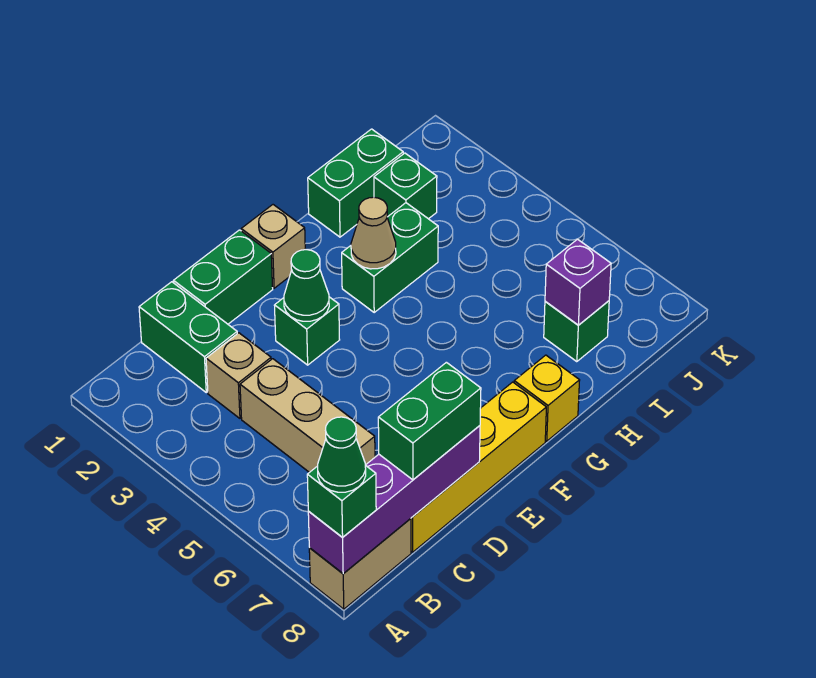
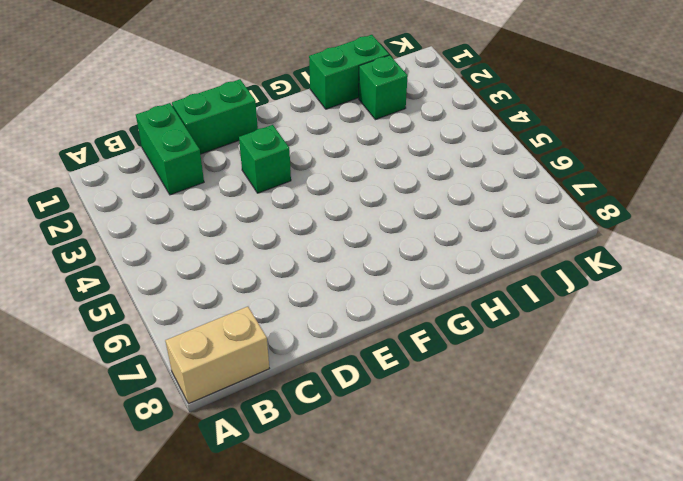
none -> tan 1x1 brick [206,333,271,418]
none -> tan 1x3 brick [240,359,375,472]
none -> yellow 1x4 brick [411,382,546,552]

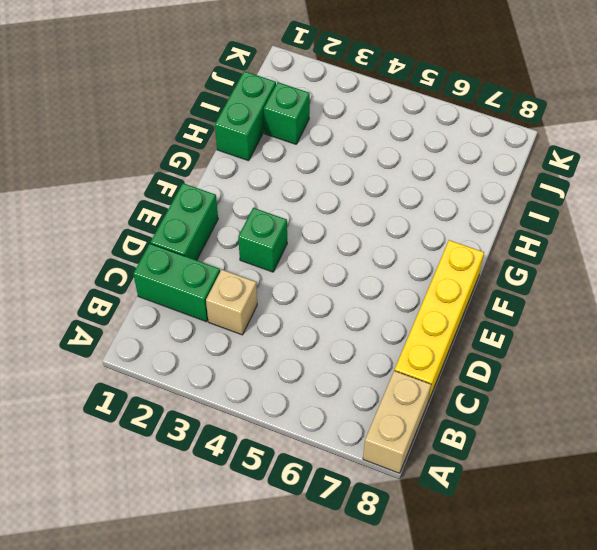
none -> tan 1x3 brick [240,359,375,472]
none -> tan 1x1 brick [241,205,305,288]
none -> green 1x2 brick [342,203,438,312]

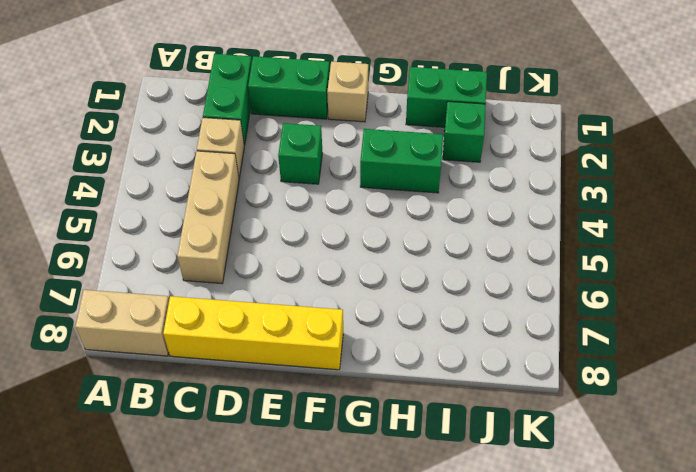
none -> yellow 1x1 brick [514,355,580,441]
none -> green 1x1 brick [544,301,609,362]
none -> purple 1x4 brick [308,426,480,574]

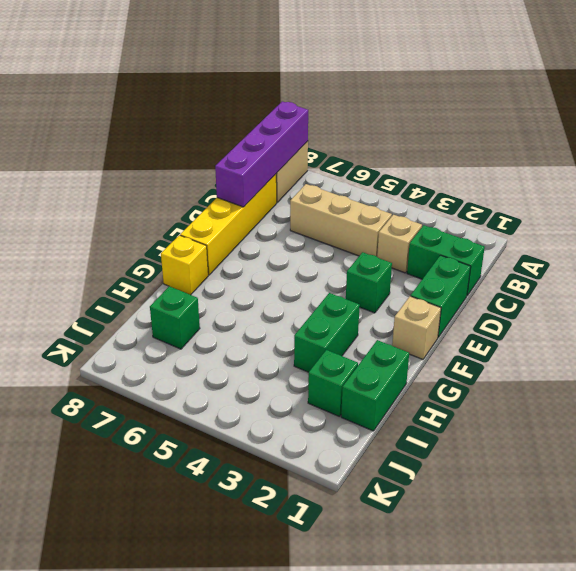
none -> green 1x1 cone [284,250,329,321]
none -> tan 1x1 cone [351,197,396,269]
none -> purple 1x1 brick [545,239,611,325]

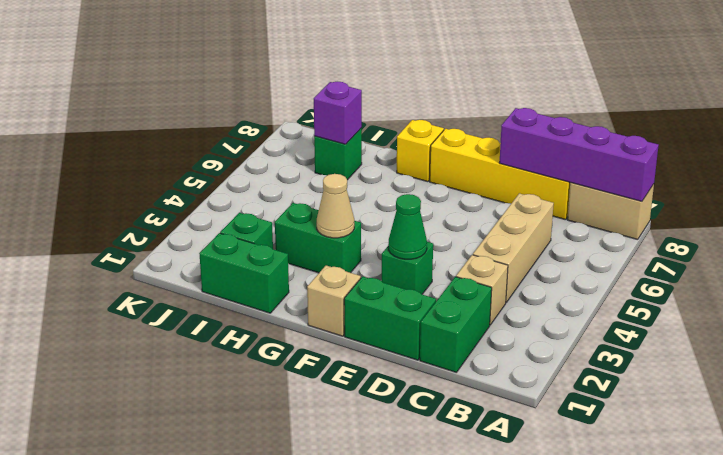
none -> green 1x1 brick [307,465,376,537]
none -> green 1x2 brick [378,362,481,480]
none -> green 1x1 cone [318,417,366,492]

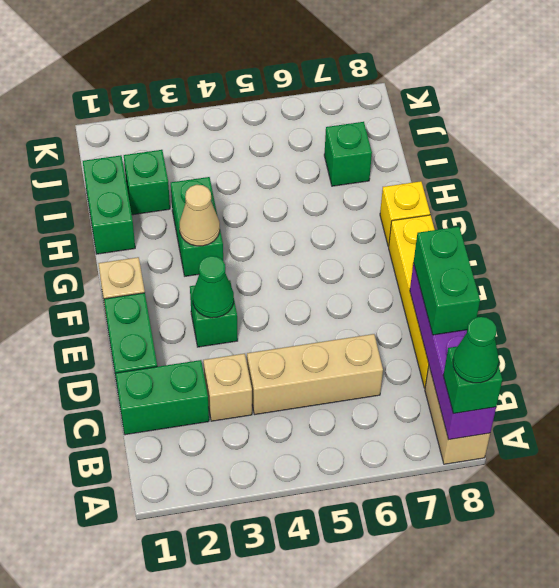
none -> purple 1x1 brick [545,239,611,325]

